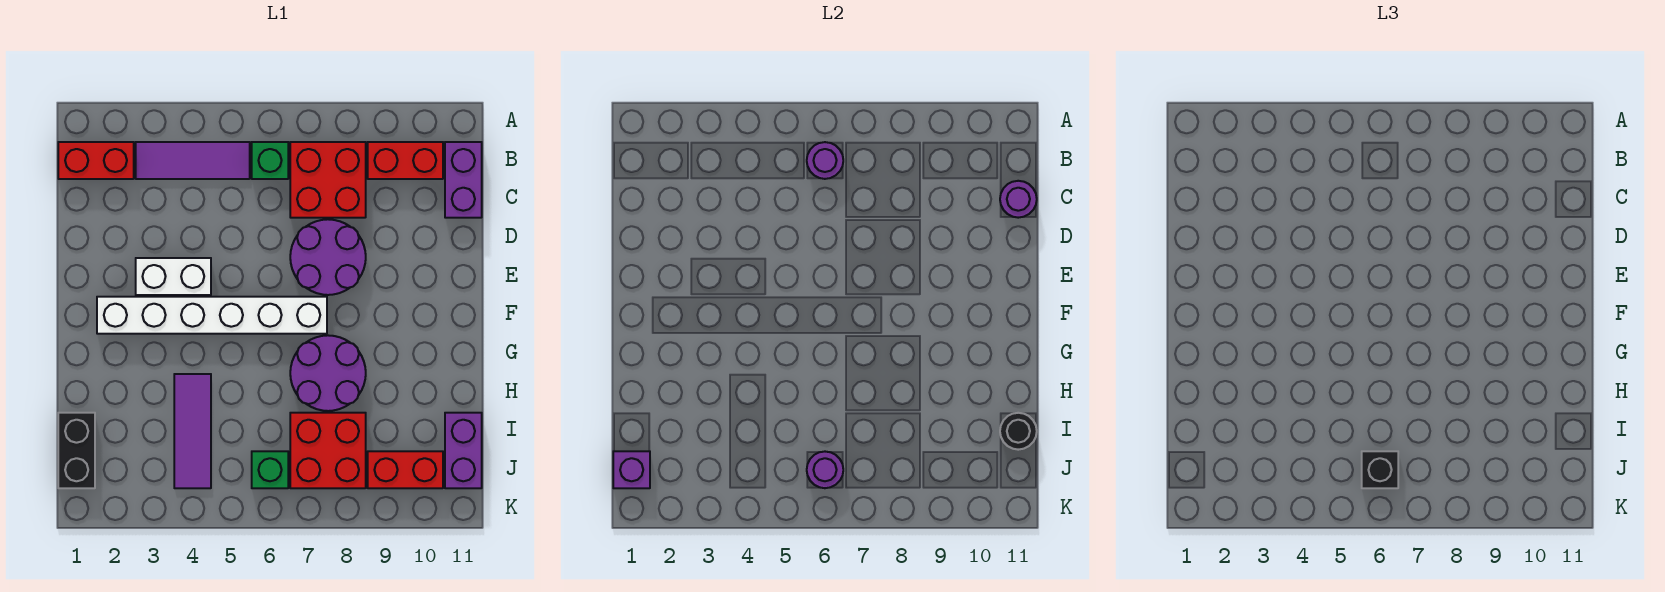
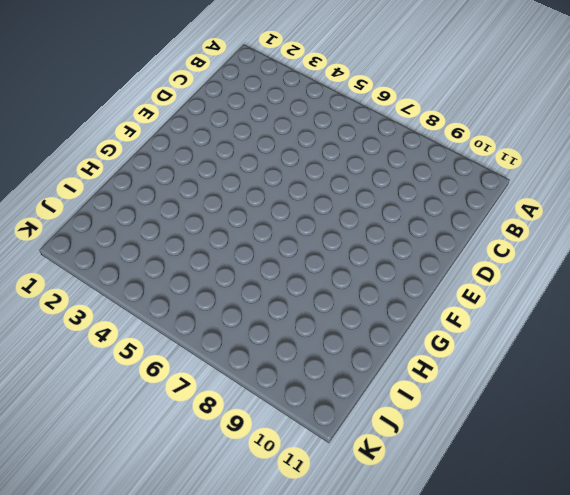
none -> red 1x2 brick [58,142,134,179]
none -> purple 1x3 tile [136,142,250,179]
none -> green 1x1 brick [252,142,288,179]

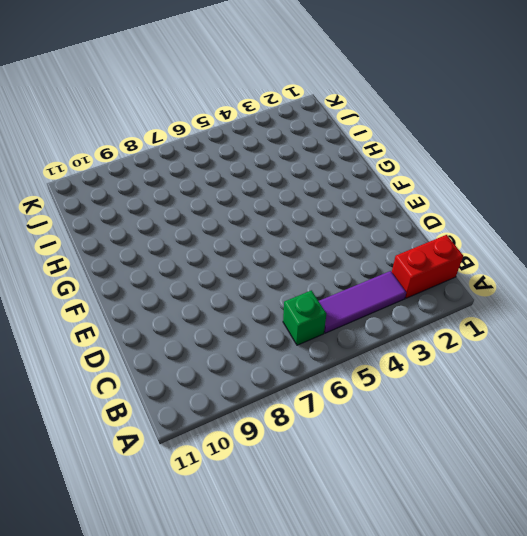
none -> red 2x2 brick [290,142,366,218]
none -> red 1x2 brick [368,142,443,179]
none -> purple 1x2 brick [445,142,482,218]

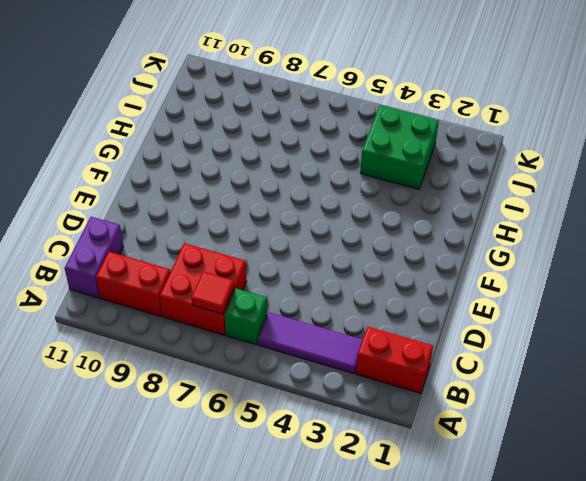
red 1x1 tile [191,272,234,314] -> none
green 2x2 brick [360,105,439,189] -> purple 1x3 tile [174,374,211,488]
none -> purple 2x2 round brick [290,219,366,295]
none -> white 1x2 brick [136,258,211,295]
none -> white 1x6 brick [97,297,327,334]

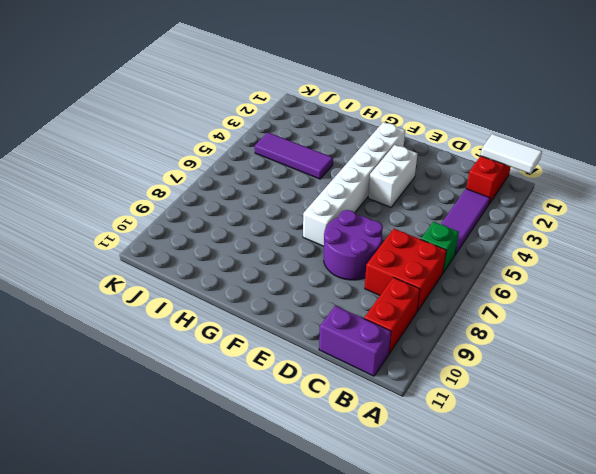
white 1x2 tile [480,134,542,174] -> none
none -> purple 2x2 round brick [290,335,366,411]
none -> black 1x2 brick [58,413,95,488]
none -> red 2x2 brick [290,413,366,488]

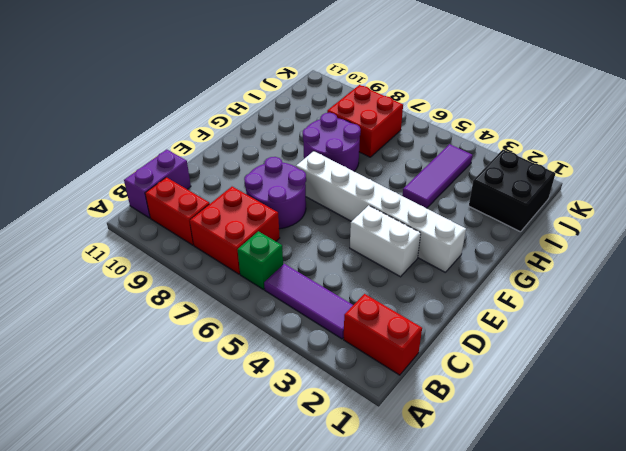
black 2x2 brick [469,150,555,232] -> black 1x2 brick [58,413,95,488]
none -> purple 1x2 brick [445,413,482,488]
none -> green 1x1 brick [252,451,288,488]
none -> red 1x2 brick [368,451,443,488]

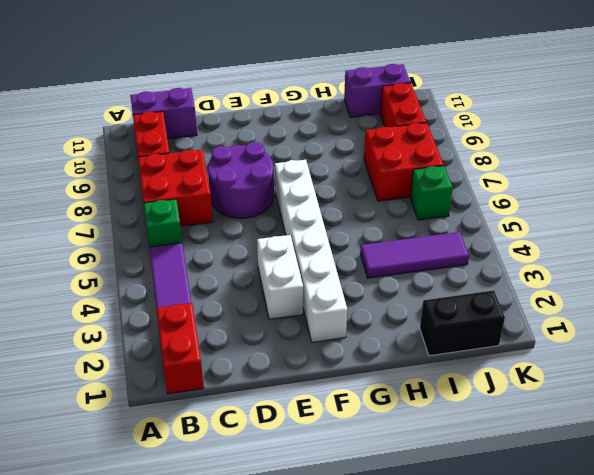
none -> purple 2x2 round brick [290,335,366,411]
none -> purple 1x1 round brick [807,142,843,179]
none -> purple 1x1 round brick [1000,181,1037,218]

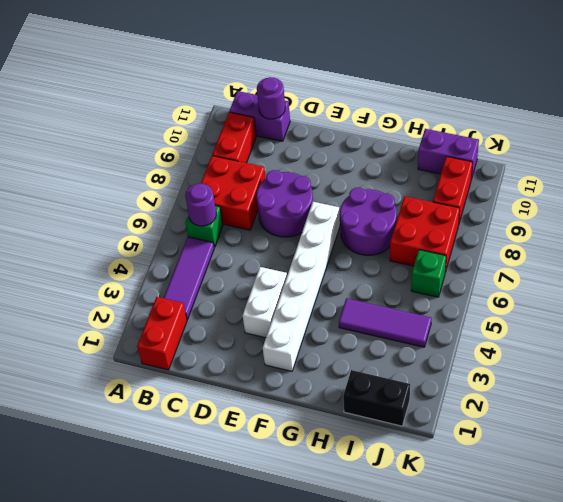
none -> black 1x1 round brick [1000,413,1037,450]
none -> purple 1x1 brick [613,451,650,488]
none -> purple 1x1 round brick [807,452,843,488]

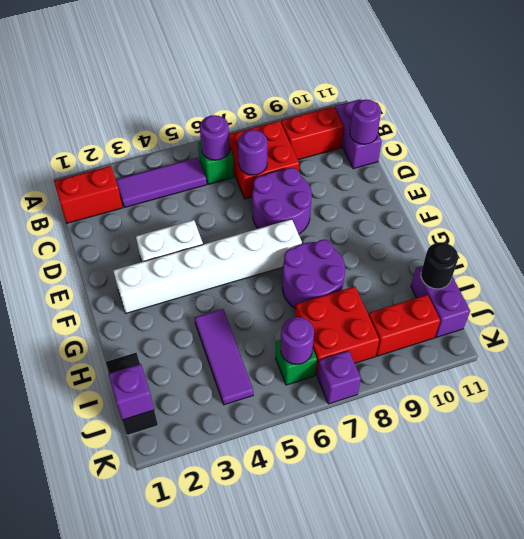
purple 1x1 round brick [238,130,267,175] -> none
purple 1x1 brick [317,351,361,404] -> none
none -> black 1x1 brick [1362,451,1398,488]

